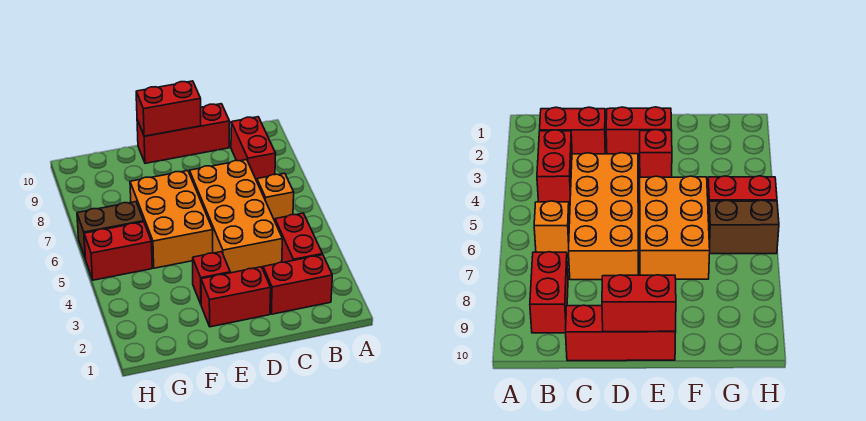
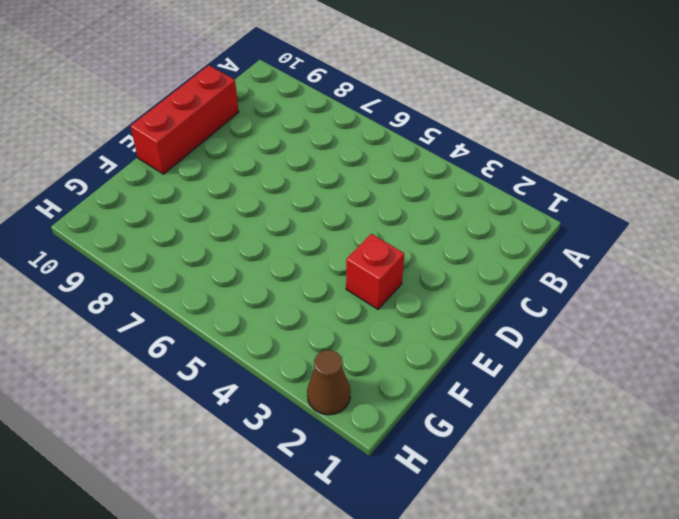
brown 1x1 cone [307,350,350,415] -> none
none -> red 1x2 brick [263,255,332,314]
none -> red 1x2 brick [275,213,322,262]
none -> orange 1x1 brick [257,173,294,221]

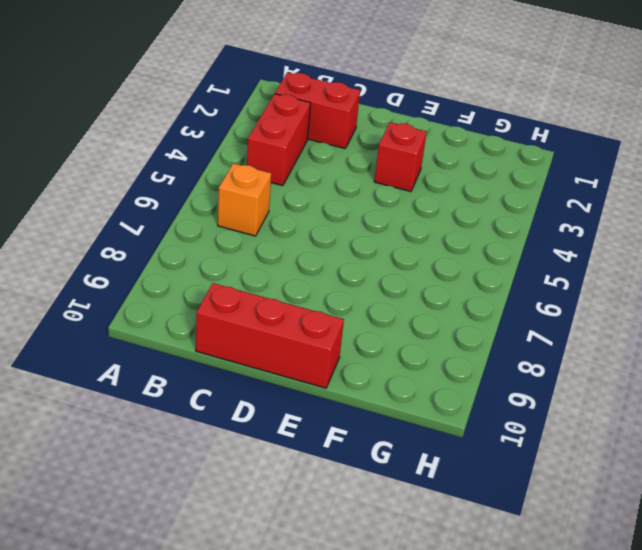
none -> red 1x2 brick [231,117,276,181]
none -> orange 2x4 brick [190,160,282,273]
none -> red 1x2 brick [201,267,271,327]

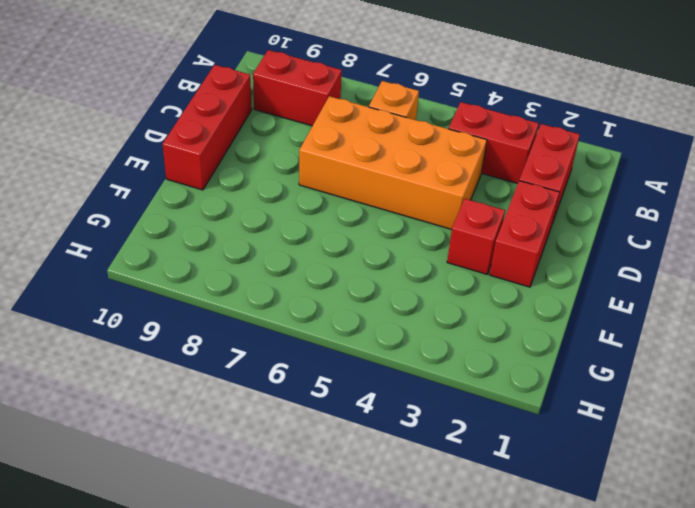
none -> orange 2x3 brick [130,171,213,268]
none -> red 1x2 brick [84,222,152,280]
none -> brown 1x2 brick [77,202,144,259]

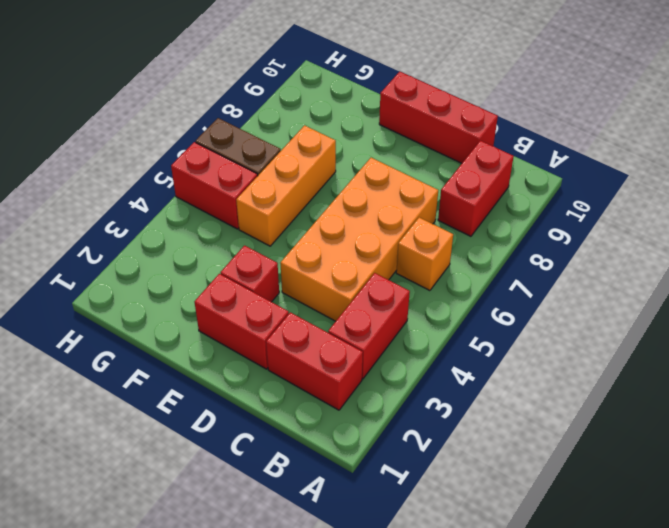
orange 1x3 brick [236,125,336,246] -> orange 2x3 brick [130,171,213,268]
none -> red 1x2 brick [136,81,201,136]

